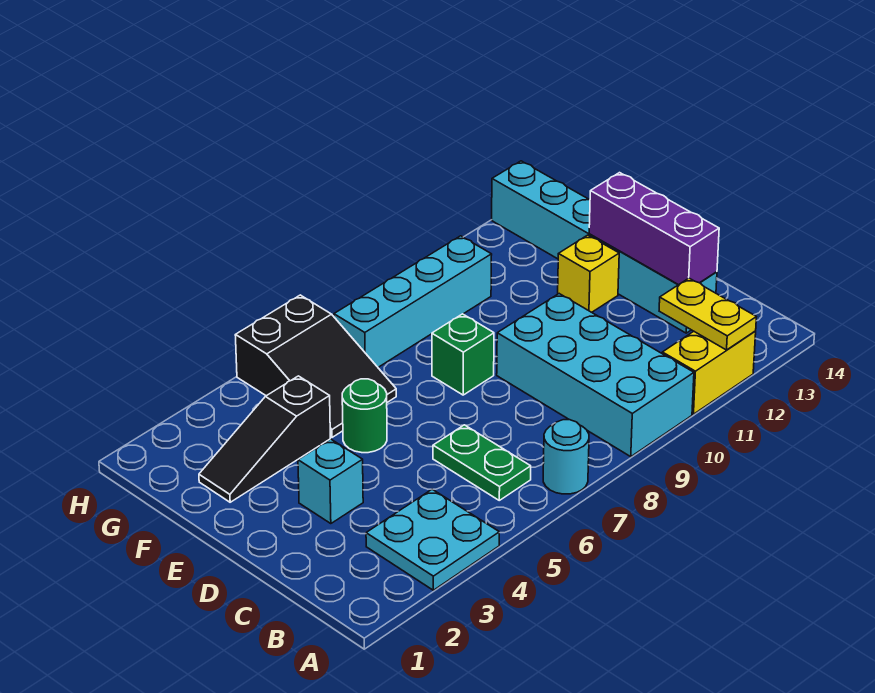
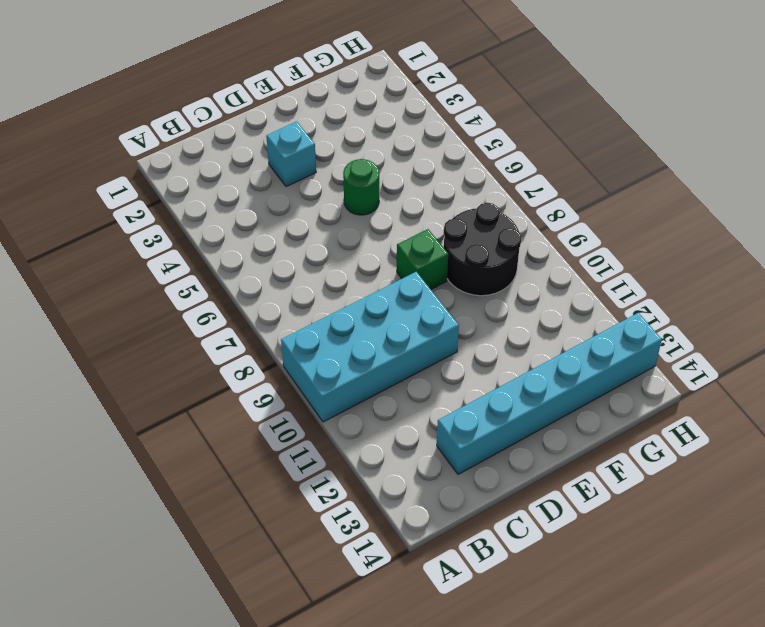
black 2x2 round brick [444,203,521,296] -> cyan 1x4 brick [334,236,492,367]
none -> cyan 2x2 plate [366,489,499,590]
none -> cyan 1x1 round brick [543,420,589,494]
none -> yellow 1x2 brick [662,331,756,414]

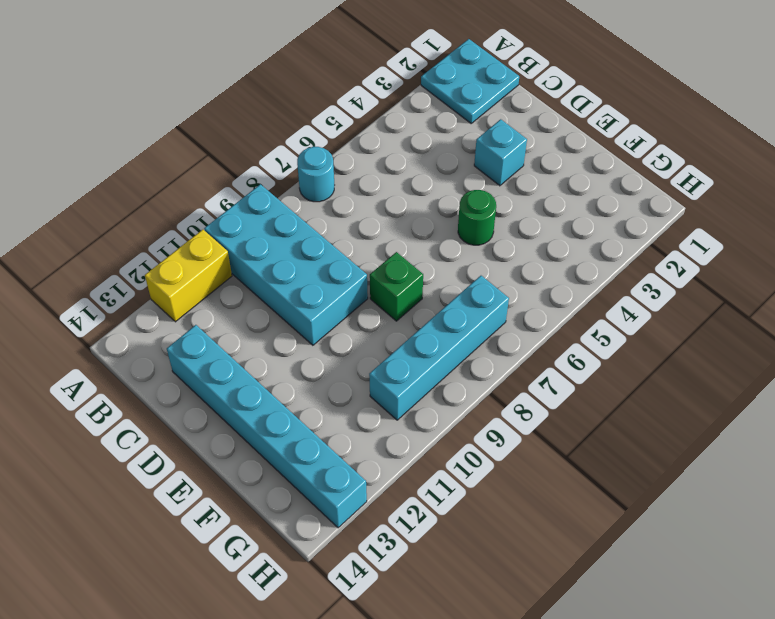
cyan 2x2 plate [421,39,519,123] -> cyan 2x2 plate moved to [366,489,499,590]
none -> green 1x2 plate [433,425,531,500]
none -> yellow 1x1 brick [558,235,619,312]
none -> black 1x3 slope [199,376,330,502]

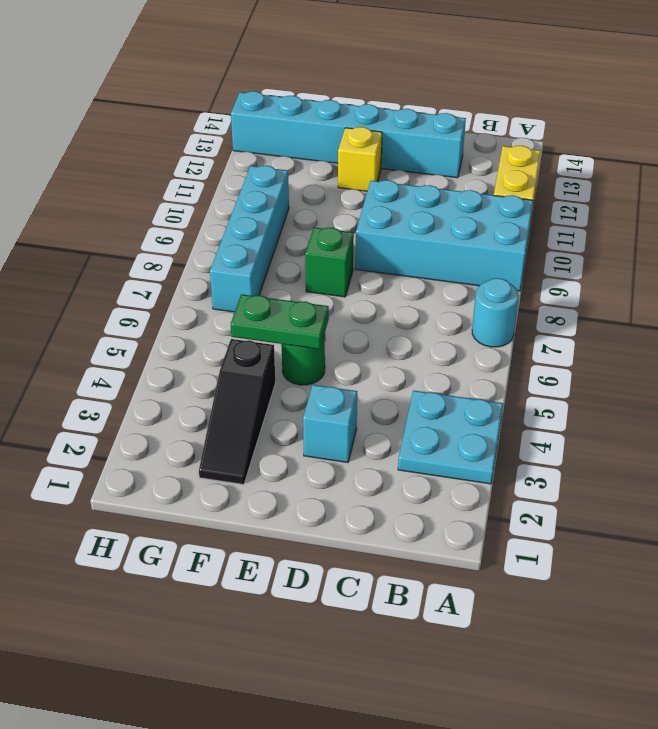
green 1x2 plate [231,294,329,349] -> green 1x2 plate moved to [433,425,531,500]
none -> black 2x3 slope [235,295,396,437]
none -> yellow 1x2 plate [659,278,756,350]
none -> purple 1x3 brick [589,173,719,285]

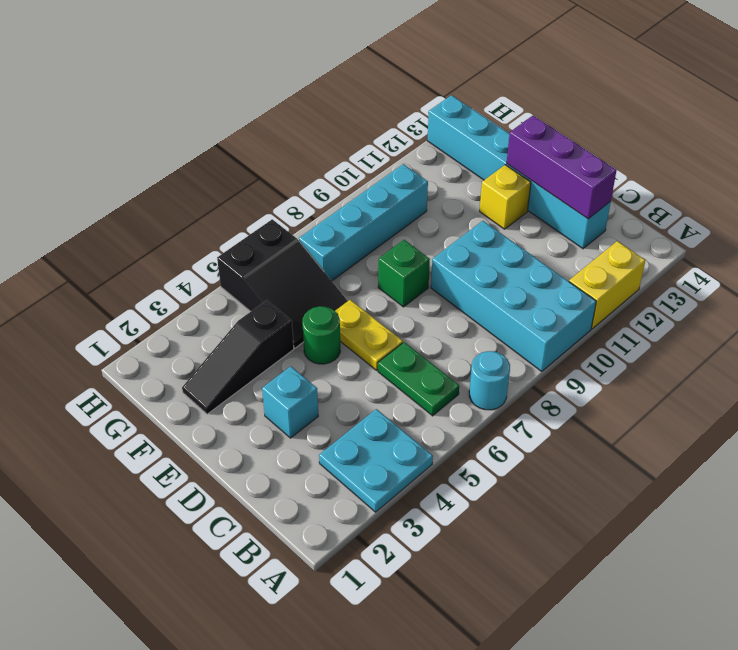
yellow 1x2 plate [335,300,403,370] -> yellow 1x2 plate moved to [659,278,756,350]

